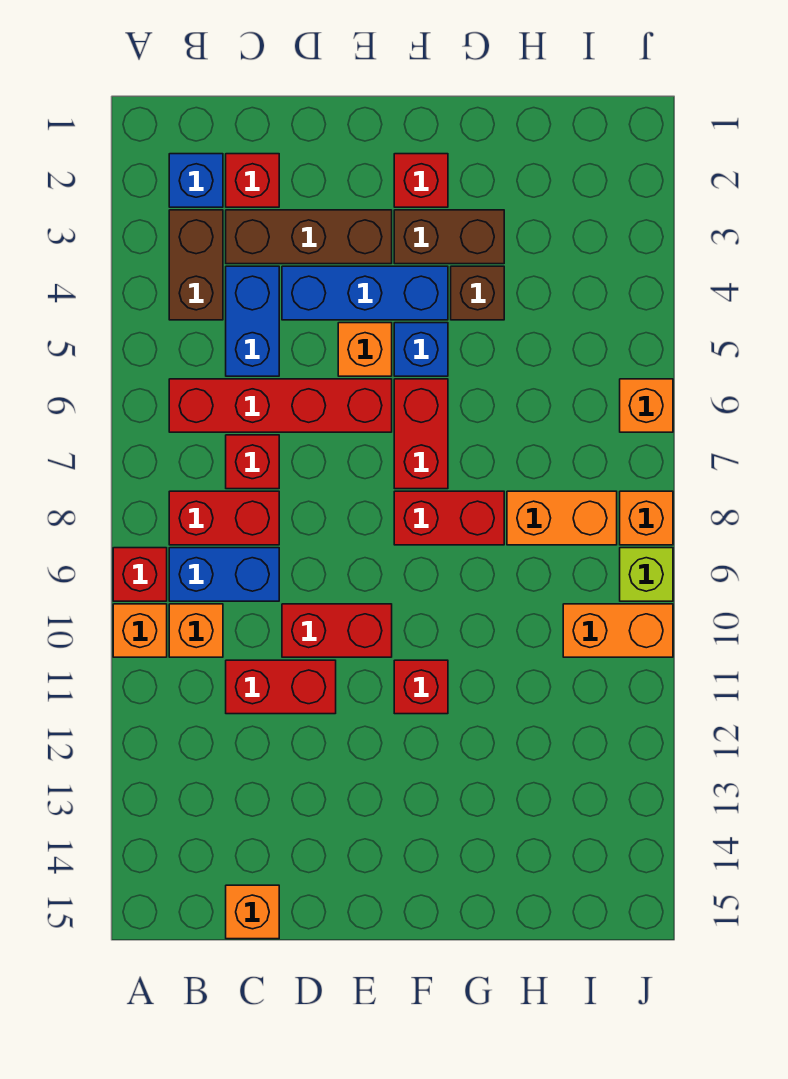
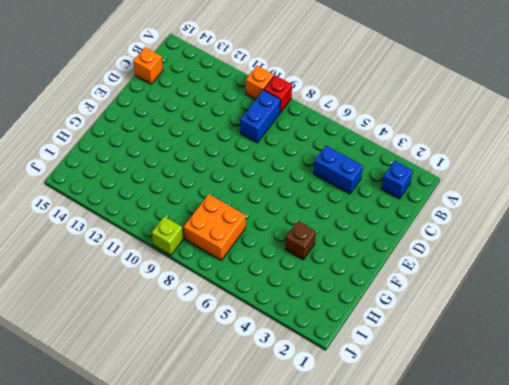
orange 2x2 brick [184,194,246,260] -> orange 1x2 brick [507,491,617,545]
none -> brown 1x2 brick [169,210,223,320]
none -> red 1x4 brick [169,379,392,432]
none -> red 1x2 brick [169,491,279,545]

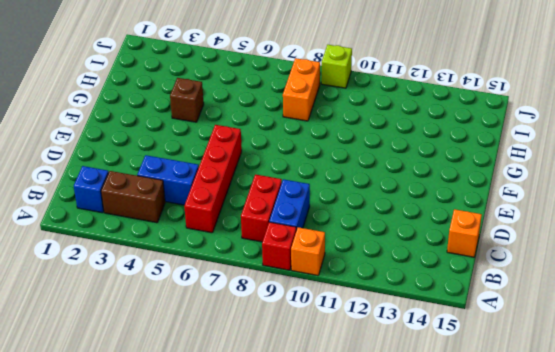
none -> orange 1x1 brick [169,604,223,657]
none -> red 1x1 brick [226,154,279,207]
none -> brown 1x3 brick [226,210,392,264]

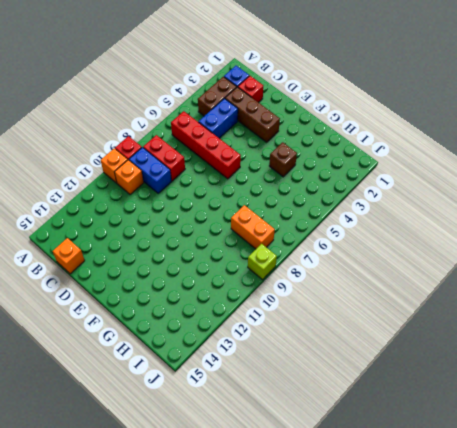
none -> red 1x1 brick [226,435,279,489]
none -> red 1x2 brick [226,660,336,714]
none -> blue 1x3 brick [282,266,448,320]

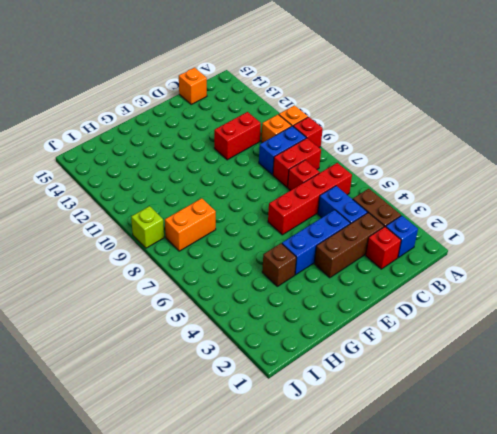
none -> red 1x2 brick [282,604,392,657]
none -> orange 1x1 brick [338,323,392,376]
none -> red 1x1 brick [394,154,448,207]

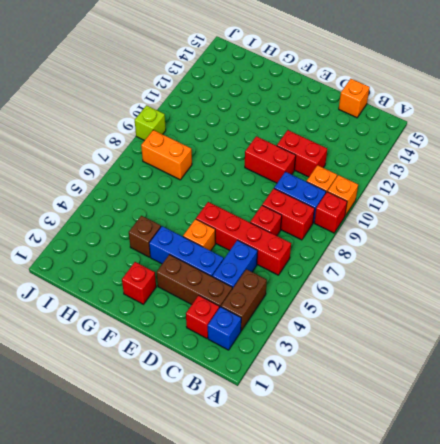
none -> brown 1x2 brick [394,210,504,264]
none -> blue 1x1 brick [394,323,448,376]
none -> red 1x2 brick [394,379,448,489]

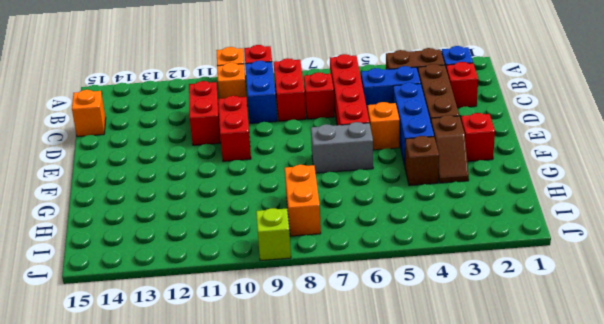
brown 1x2 slope [431,115,469,183] -> brown 1x2 brick [394,210,504,264]
grey 1x2 brick [311,122,373,173] -> red 1x2 brick [394,379,448,489]
none -> blue 1x1 brick [394,323,448,376]
none -> red 1x2 brick [394,491,504,545]
none -> red 1x1 brick [394,660,448,714]

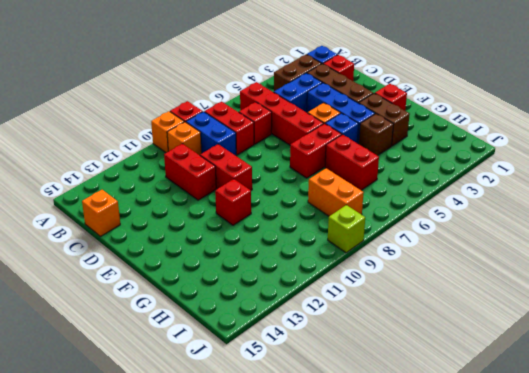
red 1x2 brick [325,134,379,190] -> red 1x2 brick moved to [394,491,504,545]
none -> orange 1x2 brick [563,604,673,657]
none -> orange 1x1 brick [620,379,673,432]
none -> orange 1x1 brick [620,491,673,545]

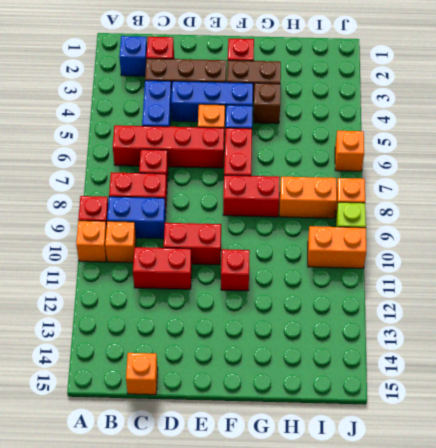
none -> brown 1x2 brick [169,210,223,320]

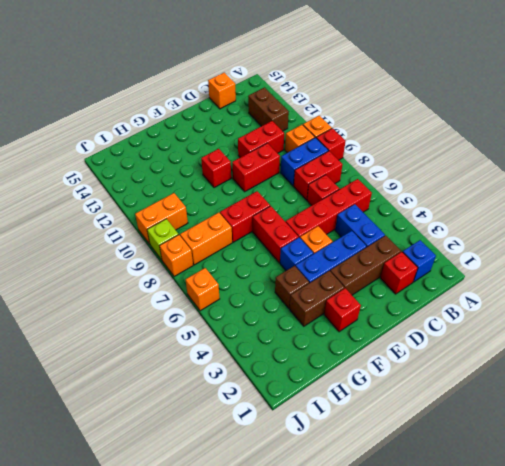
brown 1x2 brick [248,88,289,131] -> brown 1x2 brick moved to [169,210,223,320]

